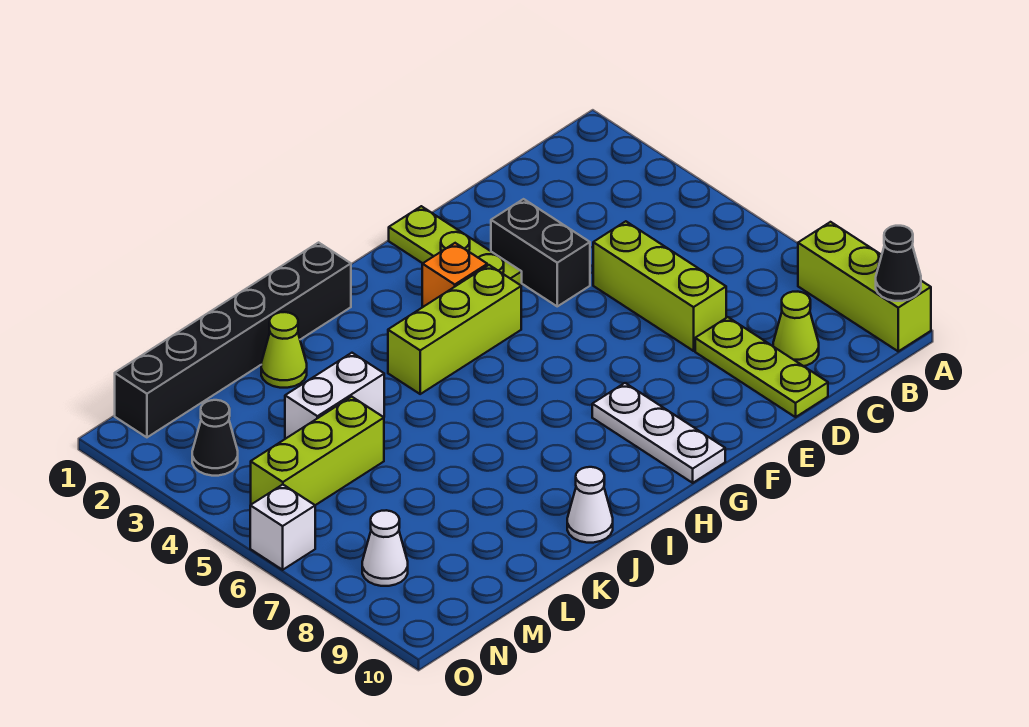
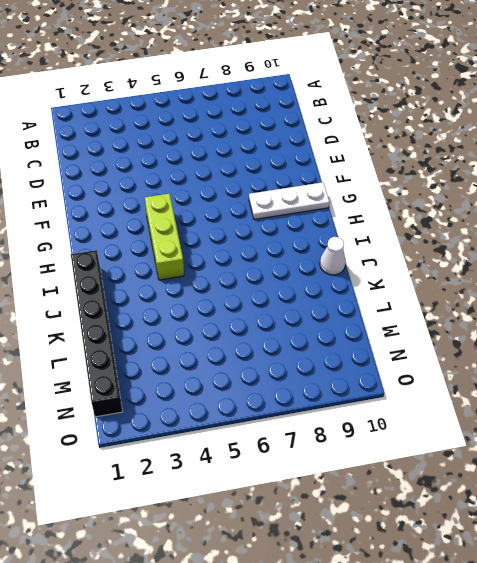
none -> lime 1x3 brick [798,222,931,351]
none -> lime 1x1 cone [773,292,819,366]
none -> lime 1x3 brick [593,221,726,351]

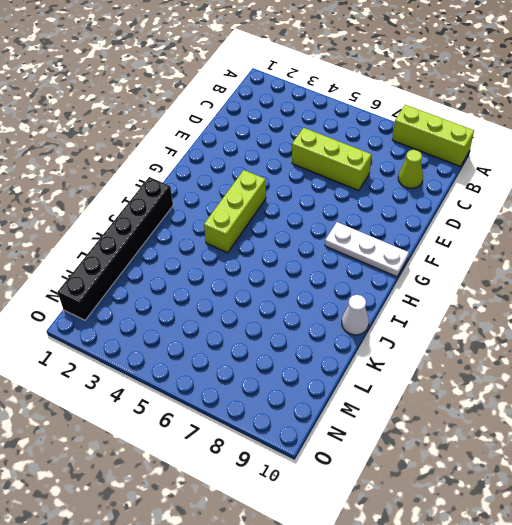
none -> lime 1x3 plate [695,317,828,417]
none -> black 1x2 brick [491,199,590,306]
none -> lime 1x3 plate [389,206,522,286]

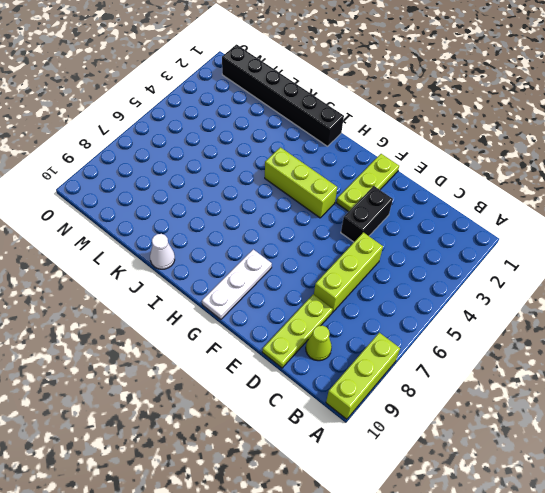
none -> orange 1x1 brick [422,243,487,307]
none -> lime 1x1 cone [261,312,307,388]
none -> white 1x2 brick [285,353,384,439]

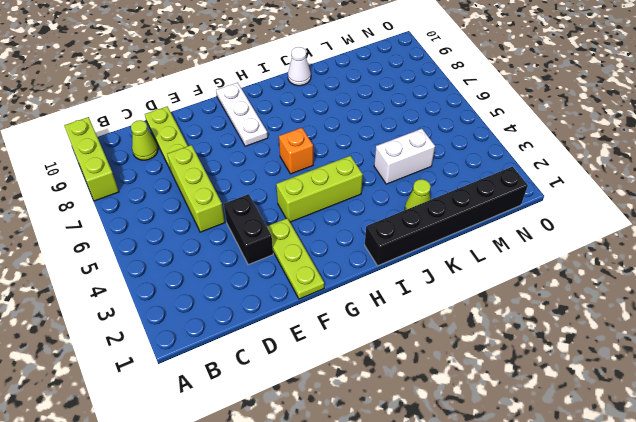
orange 1x1 brick [279,128,313,174] -> orange 1x1 brick moved to [422,243,487,307]
none -> lime 1x3 brick [251,397,384,505]
none -> black 1x1 cone [192,400,238,476]
none -> white 1x1 cone [362,510,408,586]

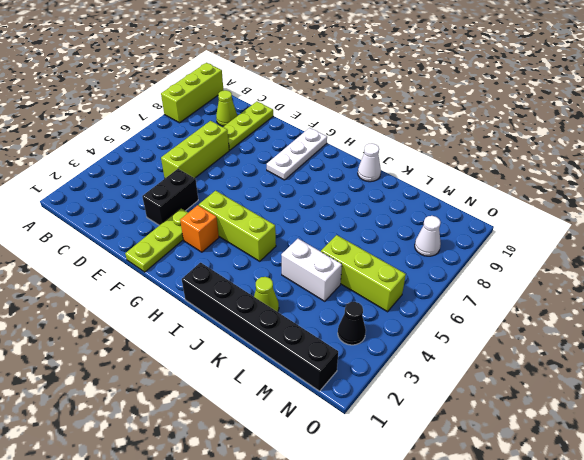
none -> white 1x1 brick [250,485,315,570]
none -> black 1x1 cone [876,226,921,301]

